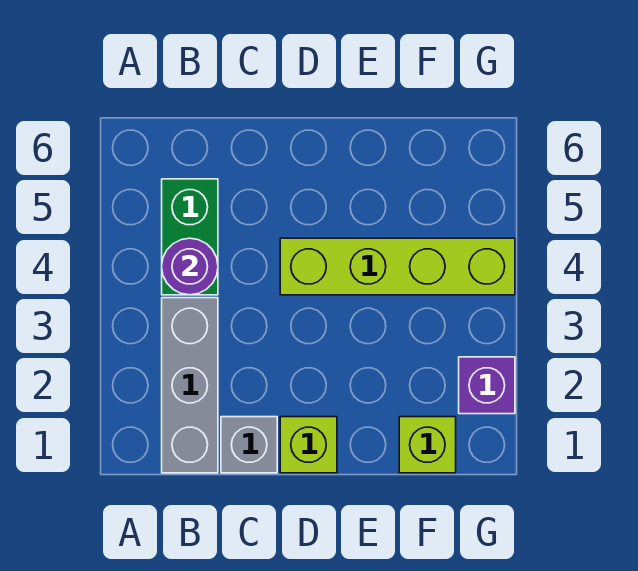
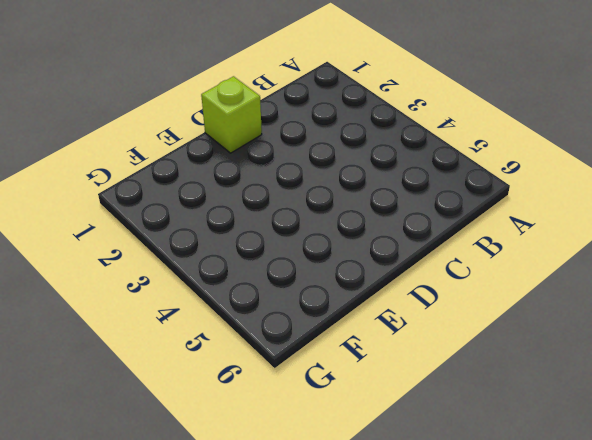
none -> grey 1x3 brick [162,298,218,473]
none -> green 1x2 brick [162,179,218,295]

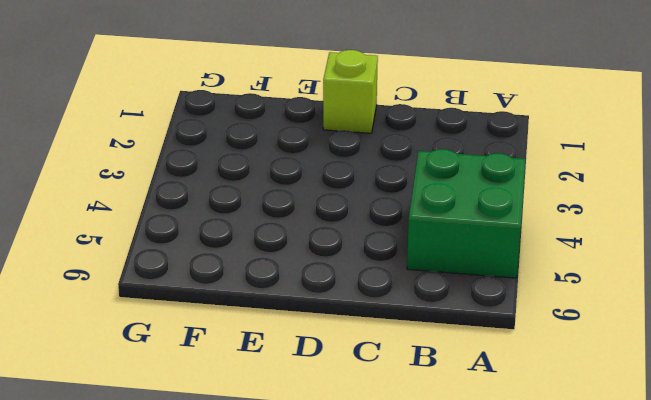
green 2x2 brick [407,149,526,278] -> green 1x2 brick [162,179,218,295]
none -> grey 1x3 brick [162,298,218,473]
none -> grey 1x1 brick [221,417,277,473]

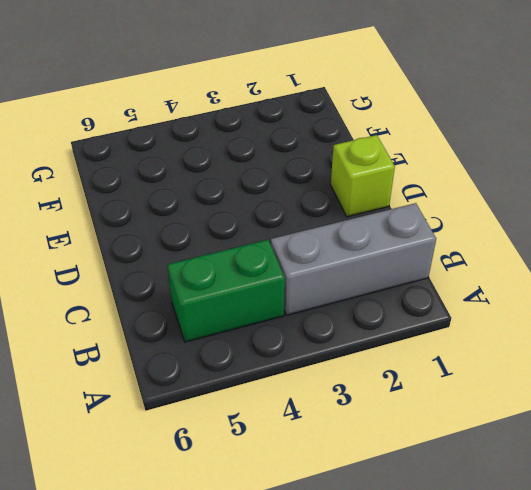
none -> grey 1x1 brick [221,417,277,473]
none -> lime 1x4 brick [280,238,515,295]

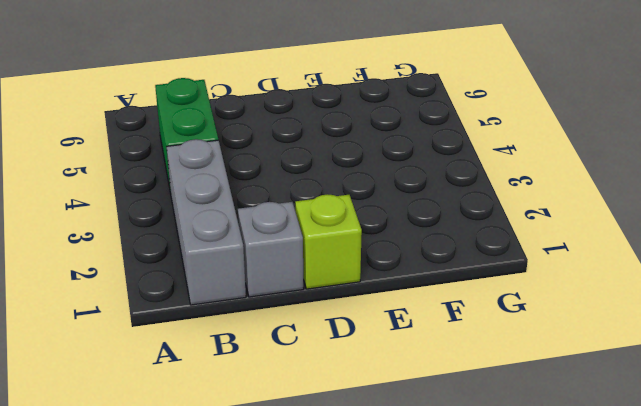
none -> lime 1x4 brick [280,238,515,295]
none -> lime 1x1 brick [399,417,456,473]

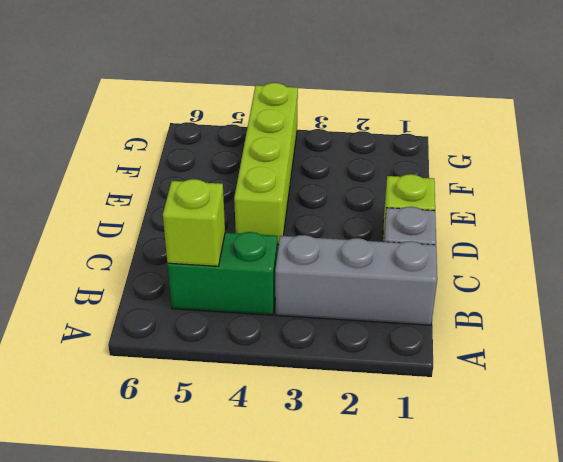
lime 1x1 brick [163,179,225,266] -> lime 1x1 brick moved to [399,417,456,473]
none -> purple 1x1 brick [459,357,515,414]
none -> purple 1x1 round brick [162,238,218,295]

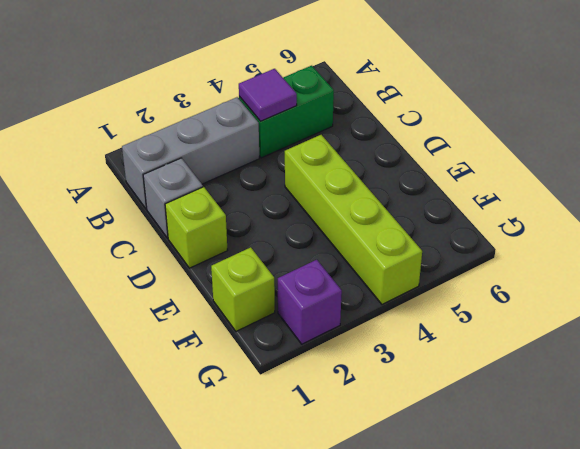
purple 1x1 tile [239,69,297,121] -> purple 1x1 round brick [162,238,218,295]

